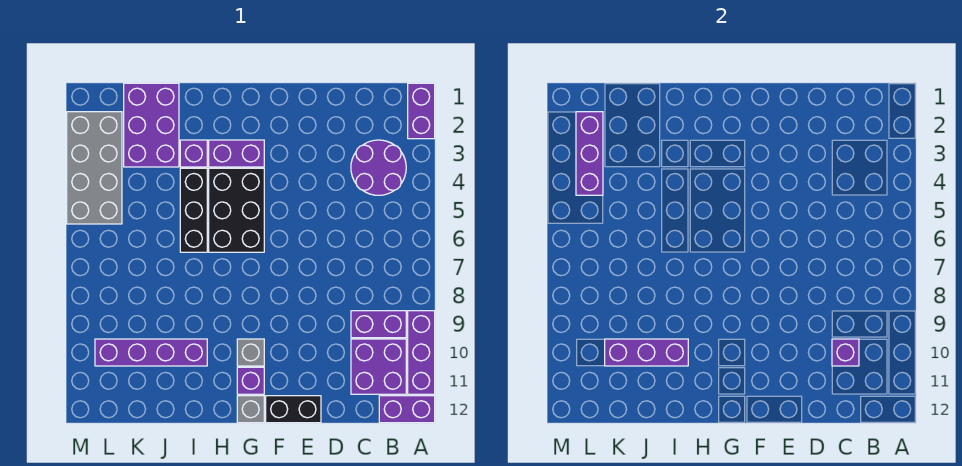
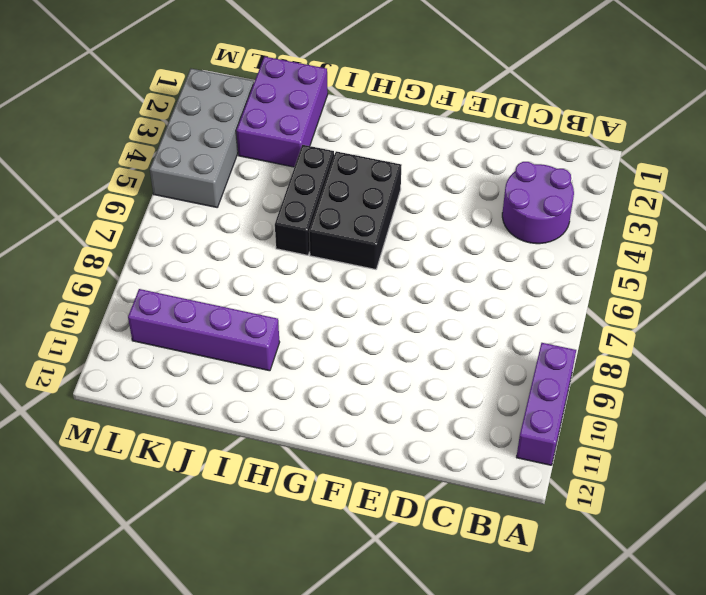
none -> purple 1x2 brick [408,83,435,139]
none -> purple 1x2 brick [379,396,435,423]
none -> purple 1x2 brick [351,311,406,338]

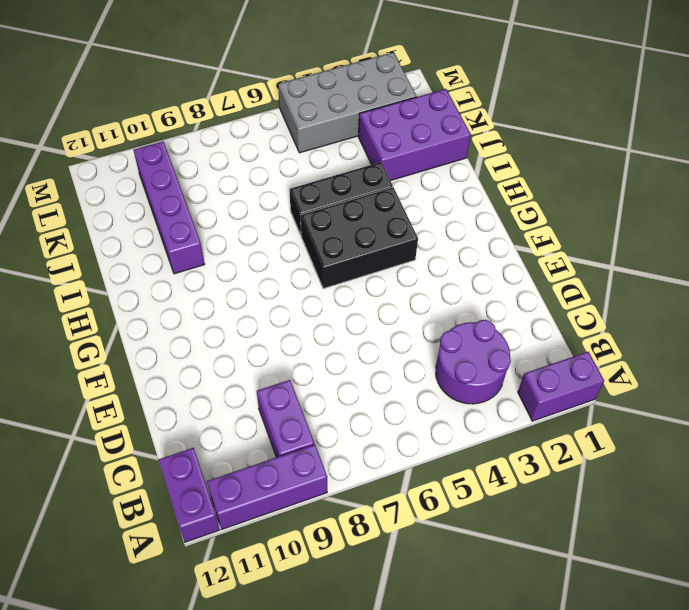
none -> purple 2x2 brick [351,339,406,394]
none -> black 1x2 brick [266,396,321,423]
none -> purple 1x2 brick [209,140,264,167]

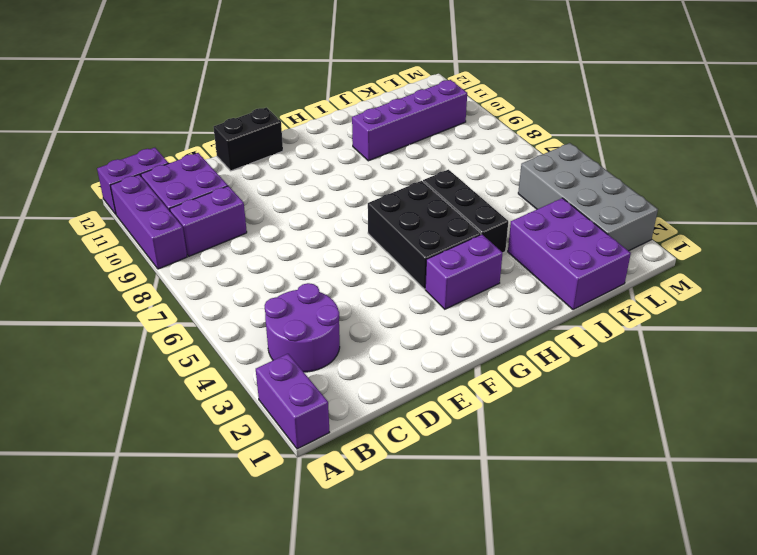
none -> grey 1x1 brick [237,339,264,366]
none -> purple 1x1 brick [237,367,264,394]
none -> grey 1x1 brick [237,396,264,423]

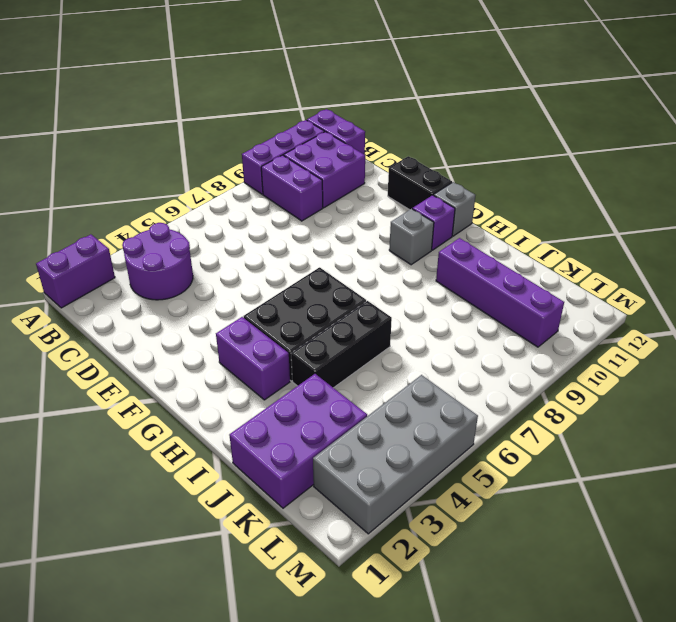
none -> purple 1x1 brick [180,140,207,167]
none -> purple 1x1 brick [832,339,859,366]
none -> purple 1x3 brick [605,339,688,366]

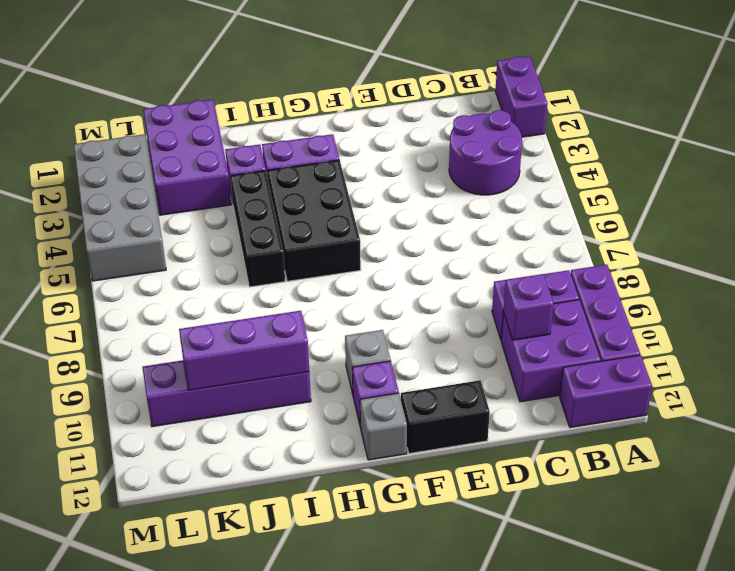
none -> purple 1x3 brick [576,112,603,195]

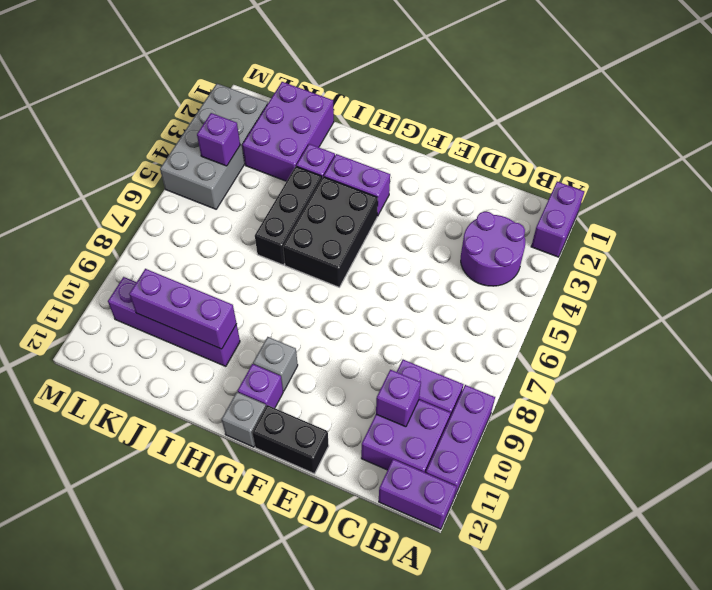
purple 1x1 brick [197,113,240,166] -> purple 1x3 brick [576,112,603,195]

